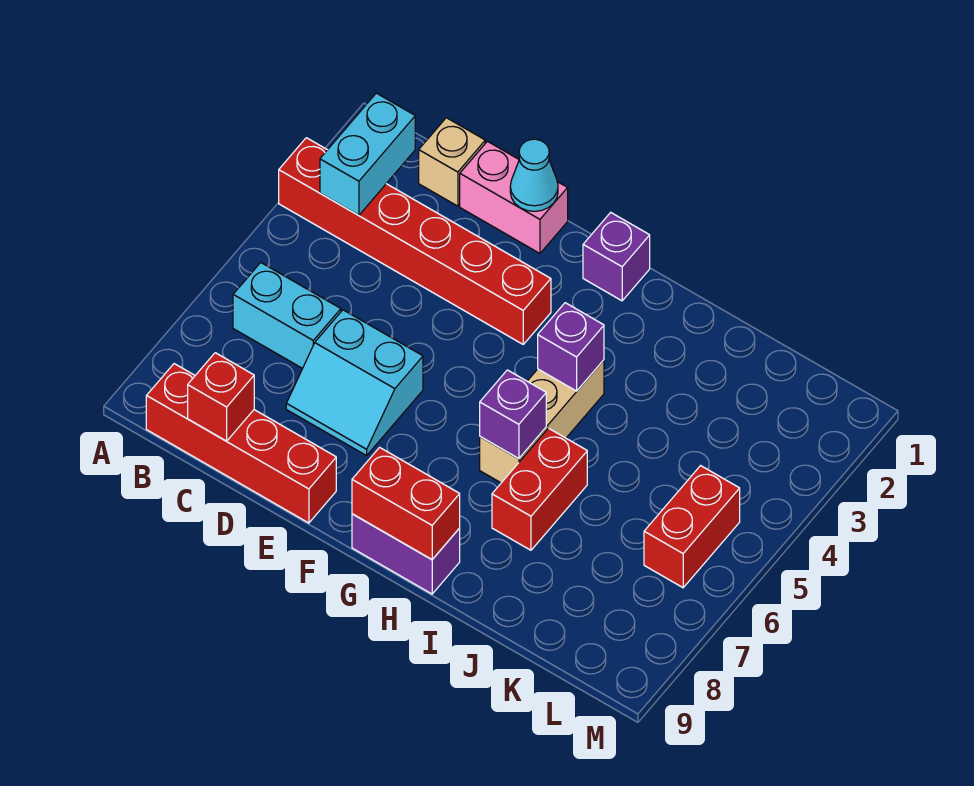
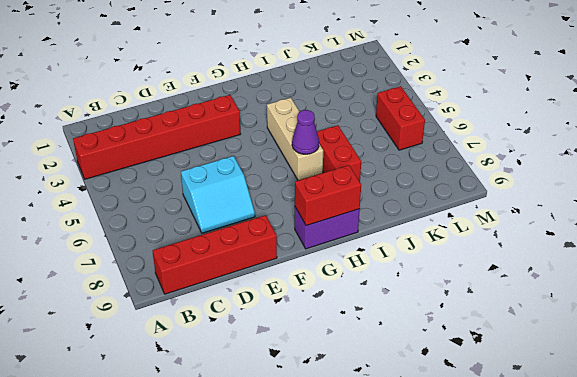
purple 1x1 cone [292,110,319,154] -> purple 1x1 brick [480,370,546,459]
none -> cyan 1x2 brick [233,263,341,368]
none -> tan 1x1 brick [419,118,485,206]
none -> pink 1x2 brick [460,141,568,253]

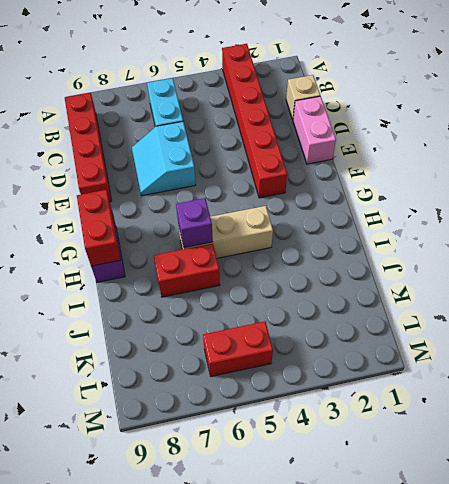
none -> purple 1x1 brick [583,212,650,301]
none -> cyan 1x2 brick [320,93,415,215]
none -> red 1x1 brick [188,353,254,441]

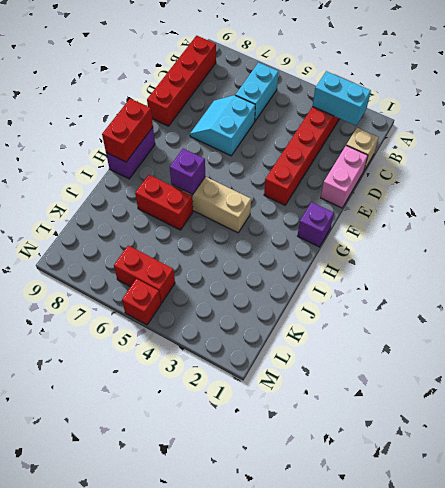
red 1x1 brick [122,279,161,325] -> red 1x1 brick moved to [188,353,254,441]
none -> cyan 1x1 cone [510,139,558,211]
none -> purple 1x1 brick [538,303,604,391]

